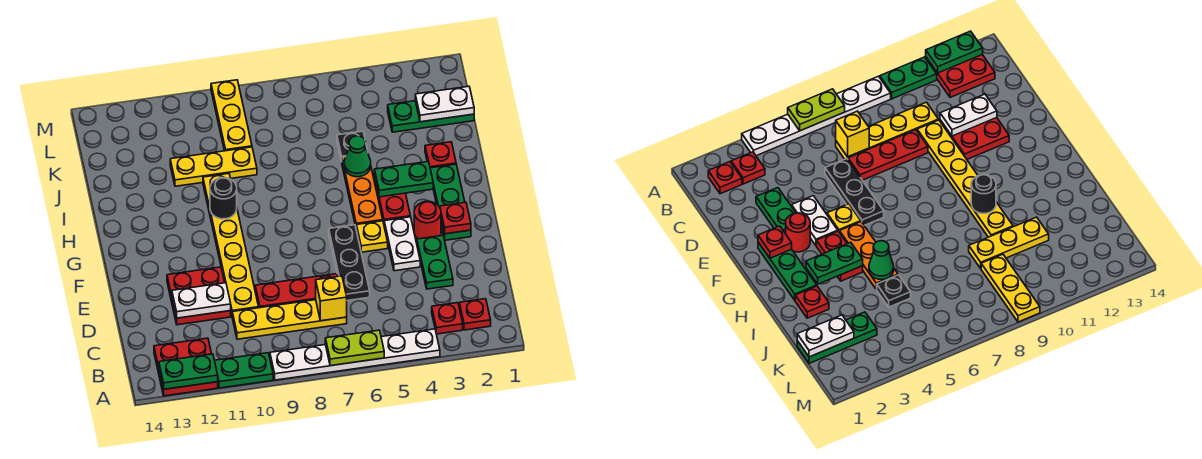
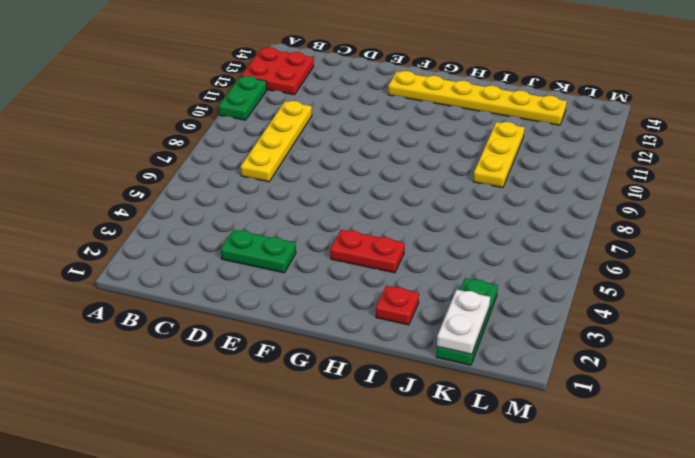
yellow 1x6 plate [388,71,567,125] -> yellow 1x6 plate moved to [203,173,259,314]
none -> white 1x6 plate [270,329,440,380]
none -> red 1x1 plate [459,299,491,330]
none -> red 1x1 plate [432,303,463,334]
none -> black 1x3 plate [329,225,370,301]

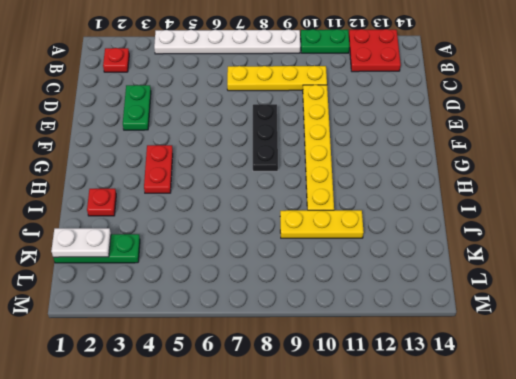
black 1x3 plate [253,104,278,171] -> black 1x3 plate moved to [329,225,370,301]
none -> red 1x1 plate [432,303,463,334]
none -> red 1x3 plate [255,274,338,308]
none -> red 2x2 plate [167,267,231,325]
none -> white 1x2 plate [384,217,420,271]

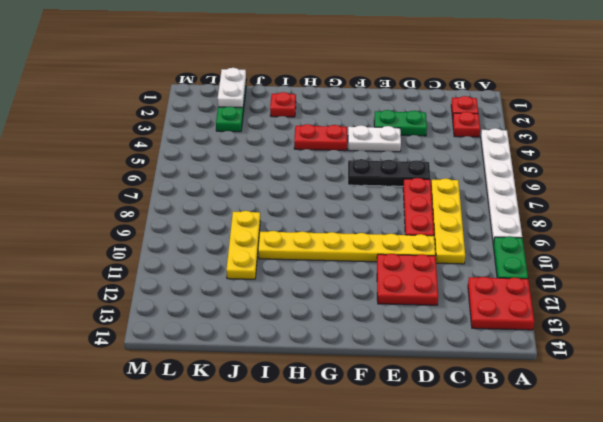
none -> green 1x3 plate [430,164,471,240]
none -> red 1x1 round brick [414,201,441,239]
none -> yellow 1x1 plate [357,221,388,252]
none -> orange 1x3 plate [342,157,383,230]

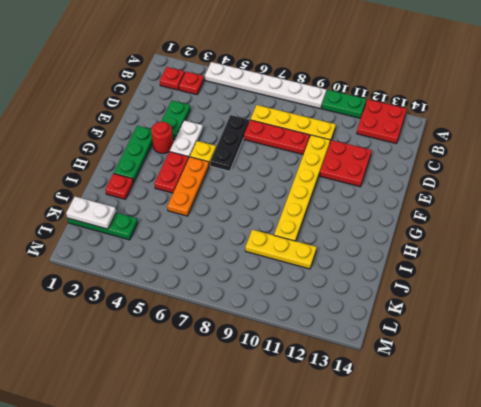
none -> black 1x1 plate [337,131,368,162]
none -> yellow 1x3 plate [211,80,252,151]
none -> lime 1x2 plate [325,330,384,366]
none -> green 1x2 plate [159,354,218,389]

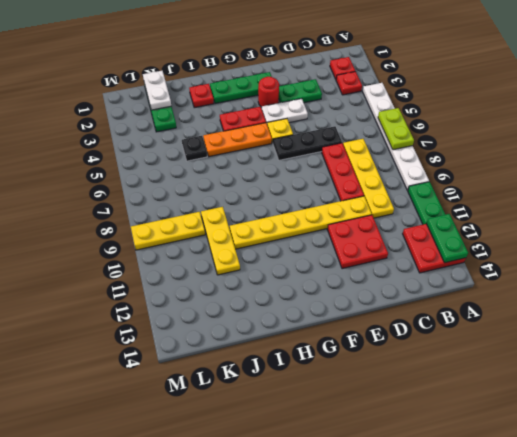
none -> yellow 1x1 brick [316,276,347,321]
none -> white 1x2 plate [172,283,231,318]
none -> red 1x1 plate [440,202,471,234]
none -> green 1x2 plate [374,161,433,197]

